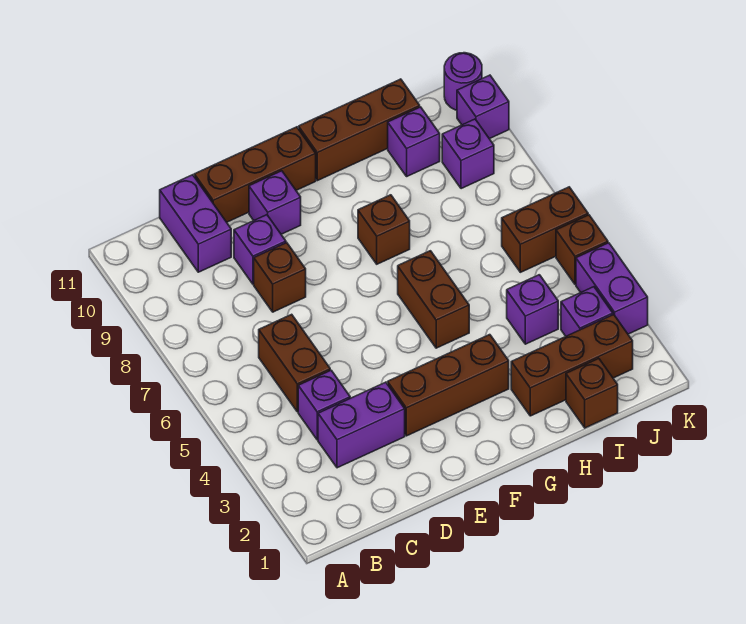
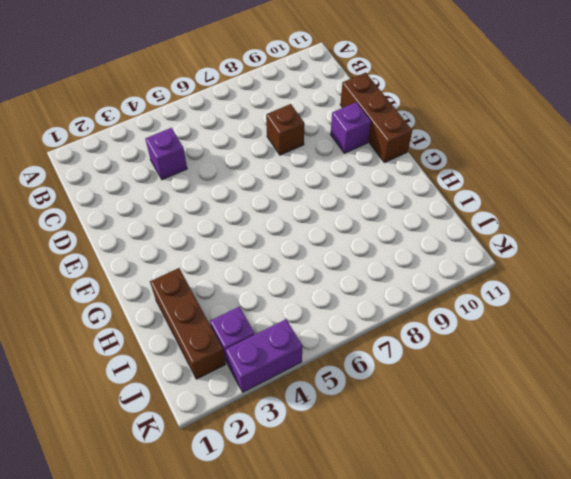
none -> purple 1x2 brick [318,382,405,468]
none -> brown 1x2 brick [259,314,330,412]
none -> purple 1x2 brick [160,175,231,272]

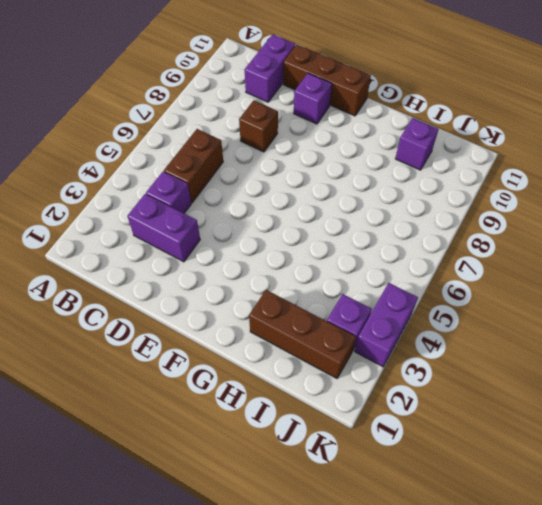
none -> purple 1x1 brick [234,215,286,284]
none -> brown 1x3 brick [388,335,509,436]
none -> brown 1x2 brick [398,251,469,348]

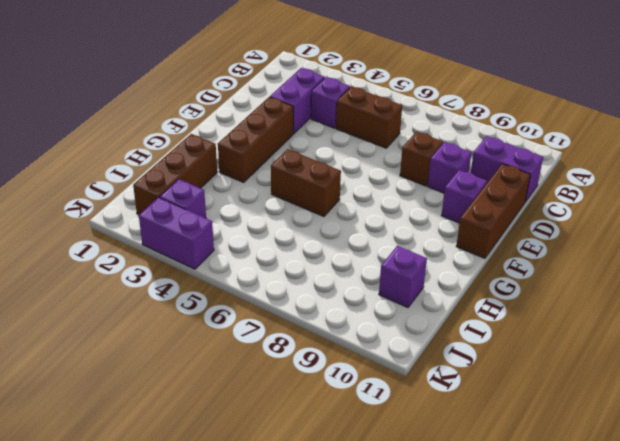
none -> brown 1x1 brick [358,195,410,264]
none -> brown 1x3 brick [299,79,420,181]
none -> brown 1x1 brick [566,358,618,428]

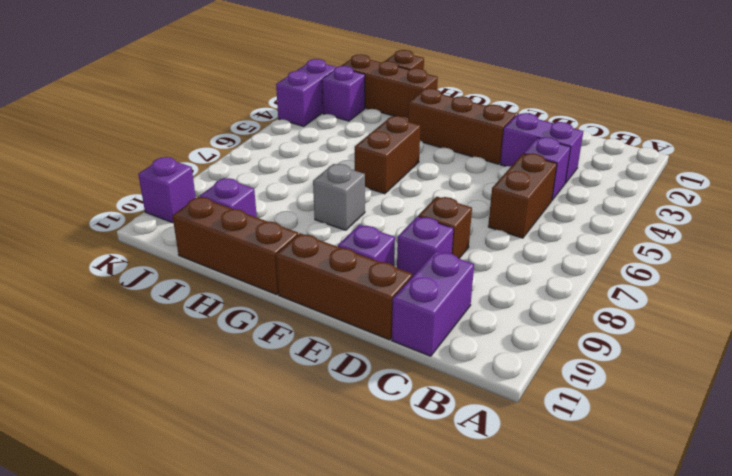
grey 1x1 brick [313,164,365,230] -> brown 1x1 brick [358,195,410,264]
none -> purple 1x1 brick [507,275,558,344]
none -> brown 1x2 brick [502,187,588,272]
none -> purple 1x1 brick [442,119,494,189]

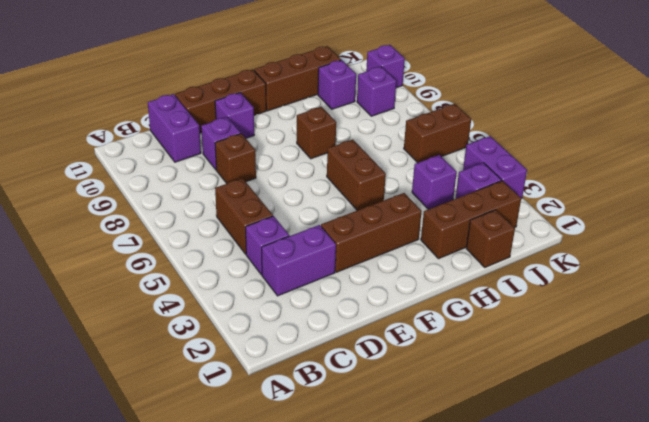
none -> brown 1x1 brick [556,215,608,284]
none -> purple 1x1 round brick [444,53,482,110]

